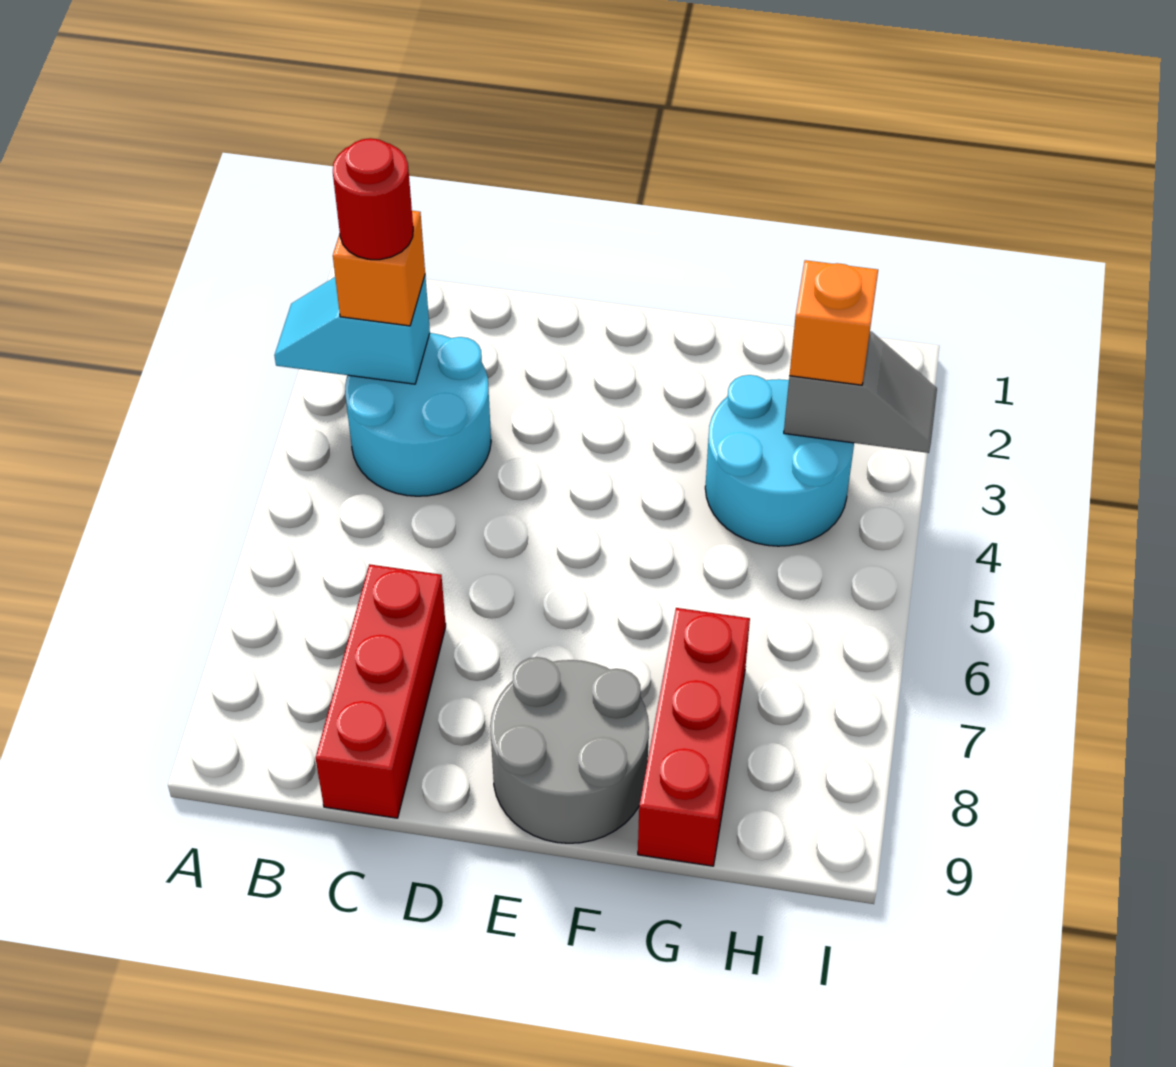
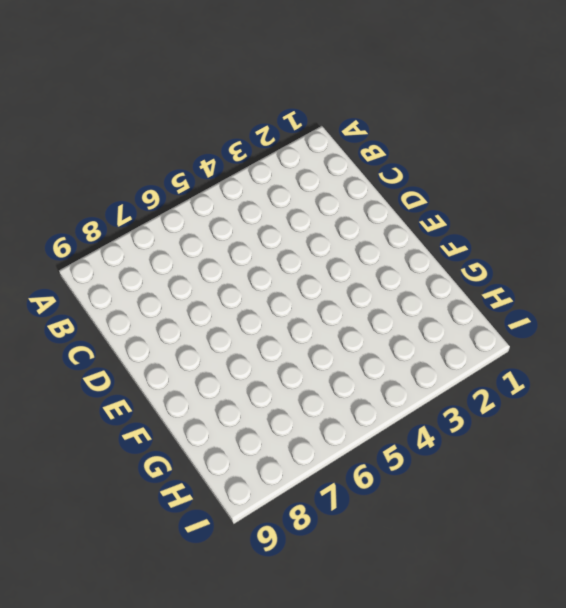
none -> cyan 2x2 round brick [345,333,491,496]
none -> red 1x3 brick [316,564,446,818]

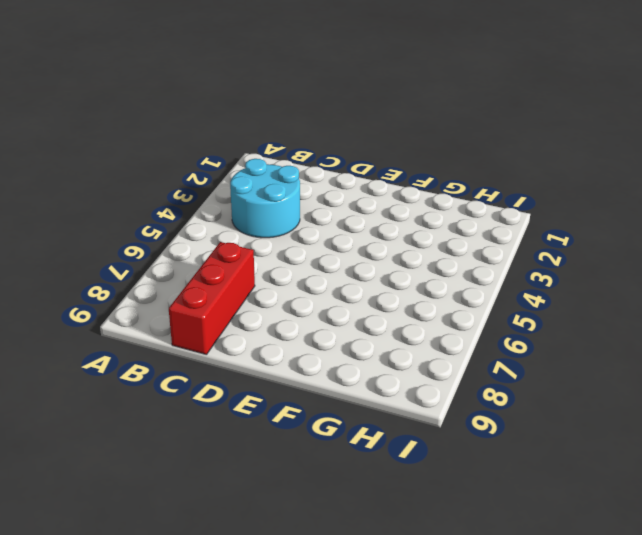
none -> grey 2x2 round brick [490,657,649,843]
none -> cyan 2x2 round brick [705,375,854,546]

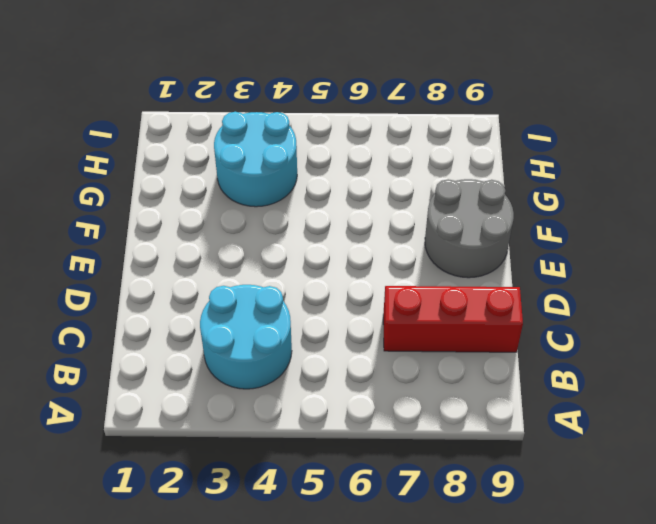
none -> red 1x3 brick [638,608,750,866]
none -> cyan 1x2 slope [274,276,430,384]

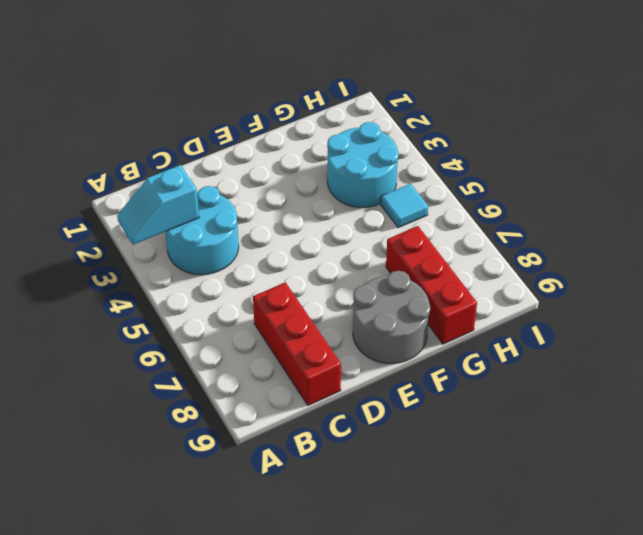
cyan 1x1 tile [381,184,428,228] -> none
none -> grey 1x2 slope [784,331,937,453]
none -> orange 1x1 brick [333,211,425,326]

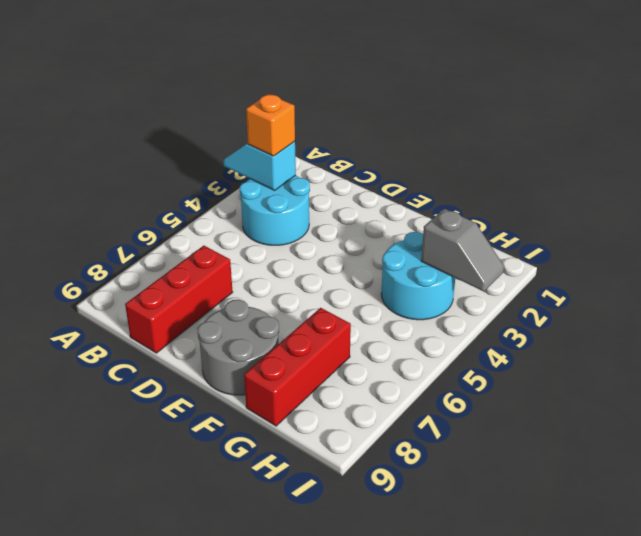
none -> orange 1x1 brick [790,260,878,385]
none -> red 1x1 round brick [333,138,413,260]

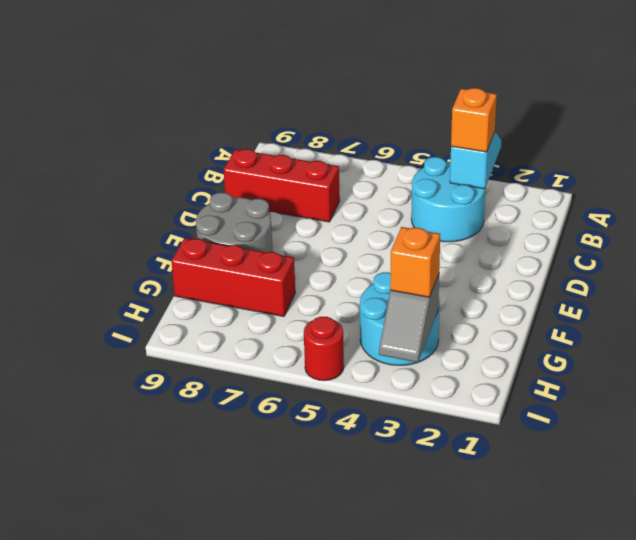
red 1x1 round brick [304,317,344,381] -> red 1x1 round brick moved to [333,138,413,260]

